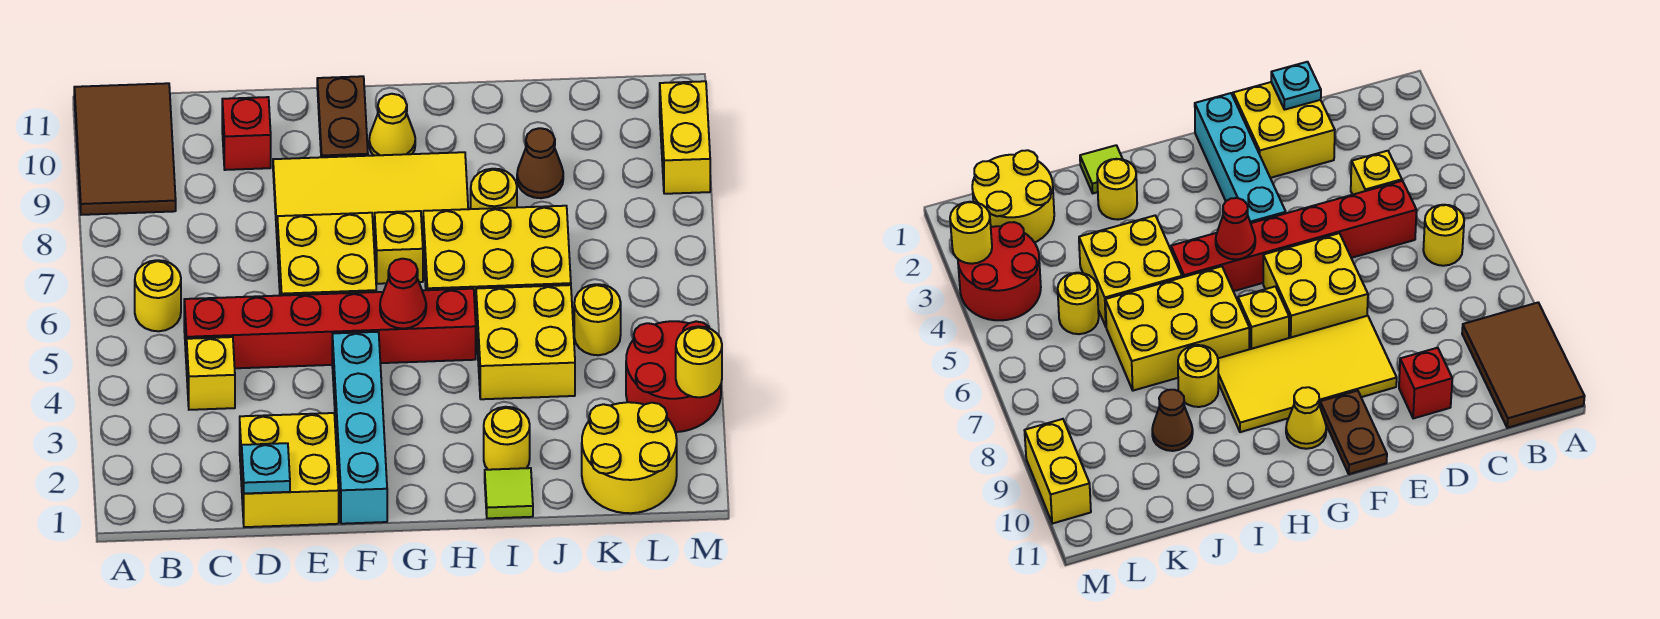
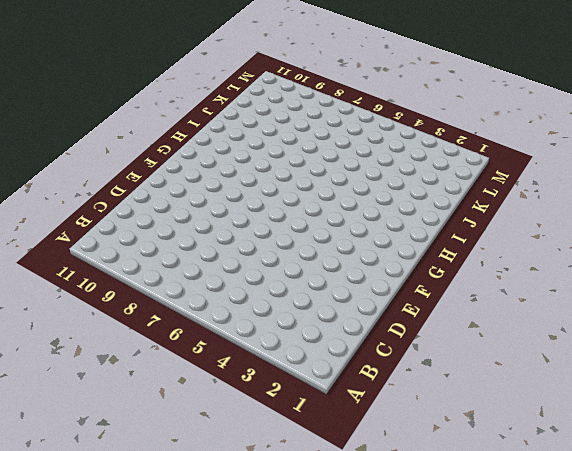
none -> brown 2x3 tile [74,83,176,215]
none -> yellow 1x1 round brick [135,260,181,331]
none -> yellow 1x1 brick [187,337,235,410]

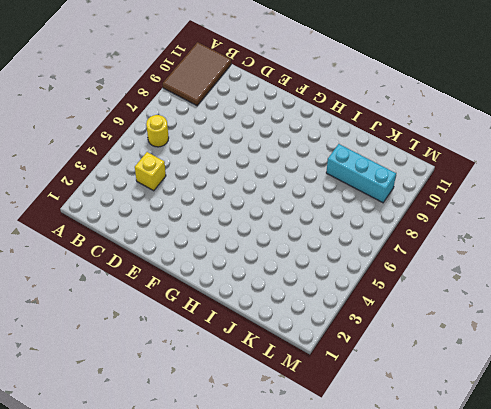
cyan 1x3 brick [326,144,396,203] -> brown 1x1 cone [517,128,563,198]
none -> red 1x6 brick [184,289,476,369]
none -> yellow 2x2 brick [240,413,339,527]
none -> red 1x1 brick [222,97,271,170]

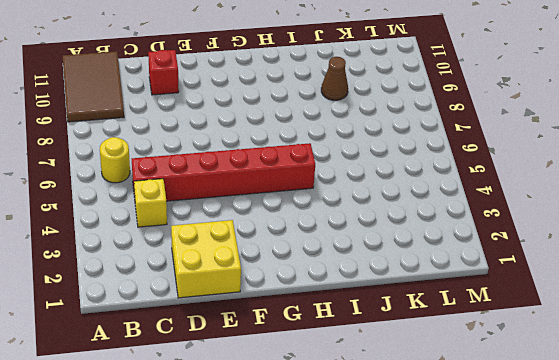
none -> yellow 2x2 brick [277,213,376,296]
none -> yellow 2x4 tile [273,152,468,244]
none -> cyan 1x4 brick [332,332,387,524]

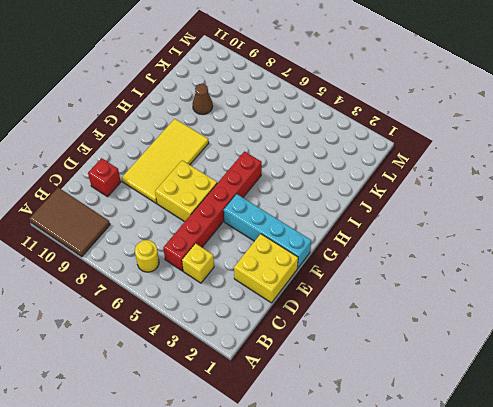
none -> brown 1x2 plate [317,76,368,157]
none -> yellow 1x1 brick [375,211,423,284]
none -> yellow 1x1 cone [369,94,415,156]

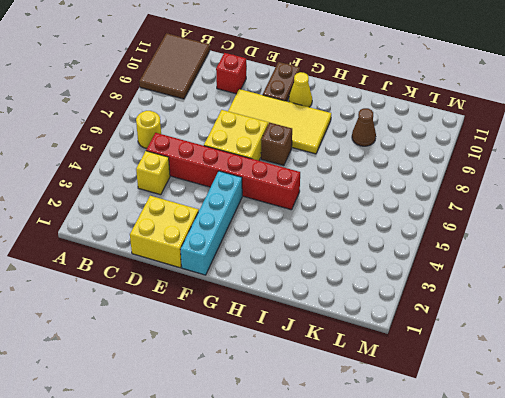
brown 1x1 brick [261,122,292,166] -> yellow 1x1 brick [375,211,423,284]
none -> yellow 2x3 brick [423,206,571,320]
none -> lime 1x1 tile [485,468,533,518]
none -> yellow 1x1 round brick [484,407,530,470]

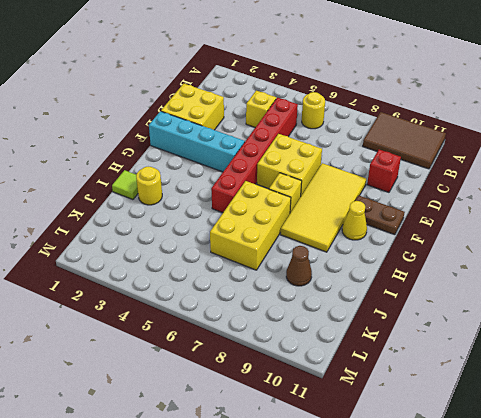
none -> yellow 2x2 brick [476,285,575,399]
none -> yellow 1x1 round brick [471,169,517,209]
none -> yellow 2x2 round brick [582,402,677,513]

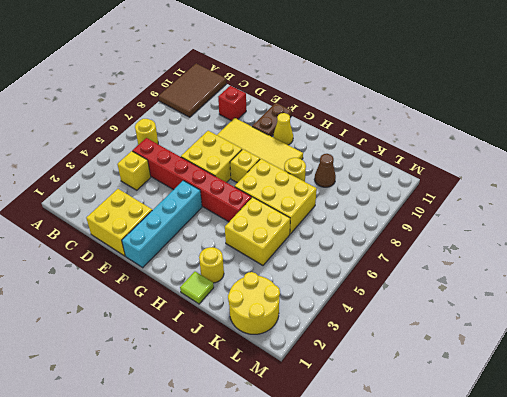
none -> yellow 1x1 round brick [574,284,621,355]
none -> red 2x2 round brick [626,321,721,432]
none -> yellow 1x2 brick [660,81,710,194]

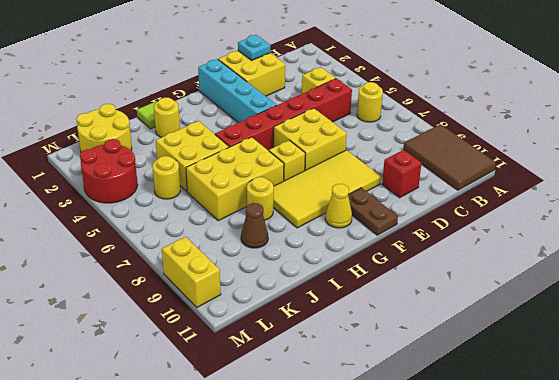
none -> red 1x1 cone [380,259,426,329]
none -> yellow 1x1 round brick [676,326,722,397]

